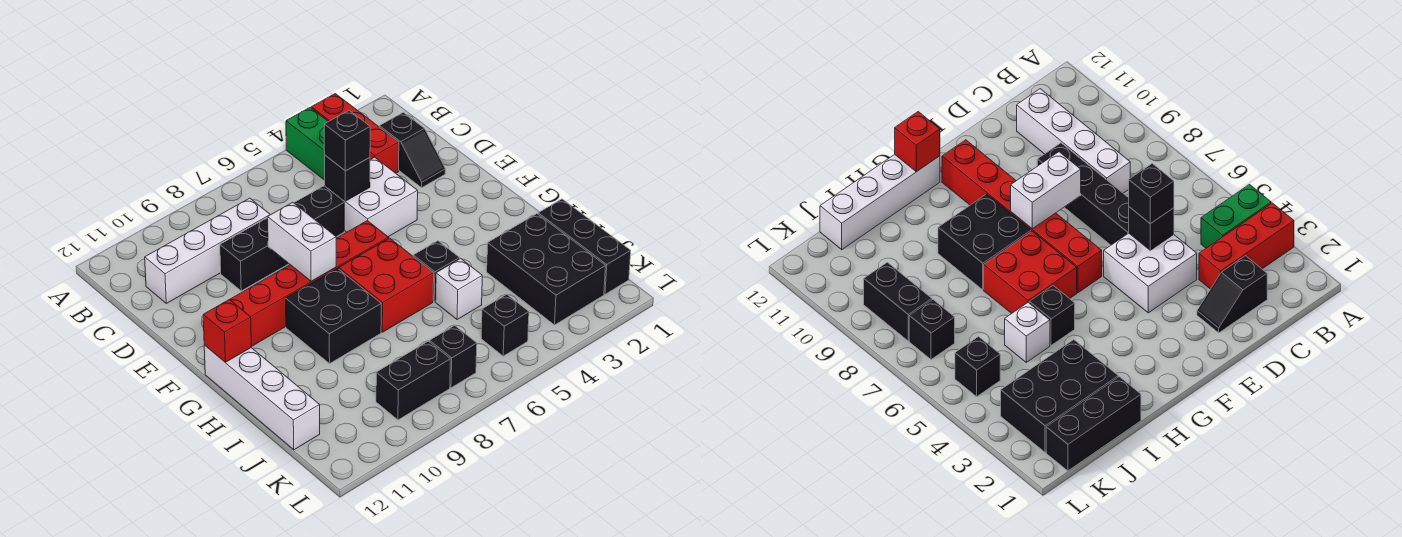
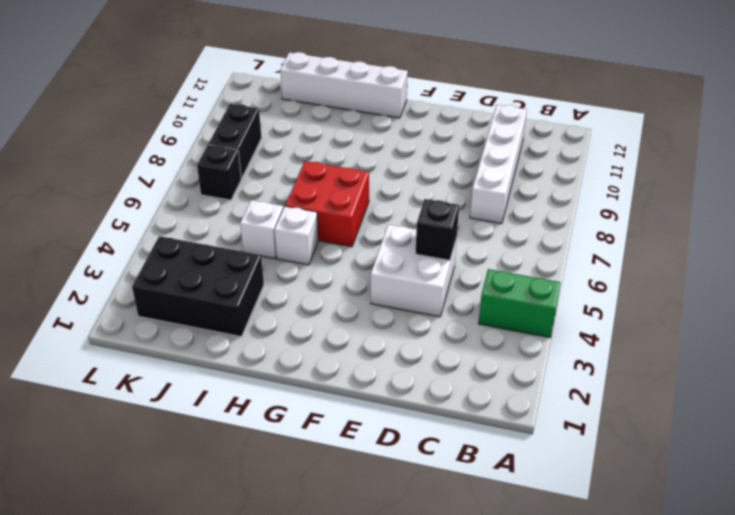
white 1x1 brick [275,206,318,265] -> black 1x1 brick [413,241,460,302]
none -> red 1x3 brick [311,94,399,173]
none -> black 1x2 slope [379,112,445,188]
none -> black 1x4 brick [220,186,344,291]

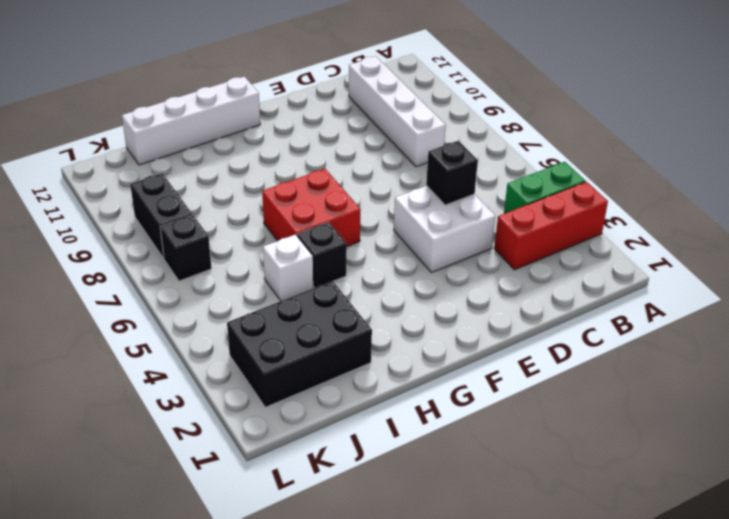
none -> black 1x2 slope [379,112,445,188]
none -> black 1x4 brick [220,186,344,291]
none -> red 1x6 brick [230,221,389,347]

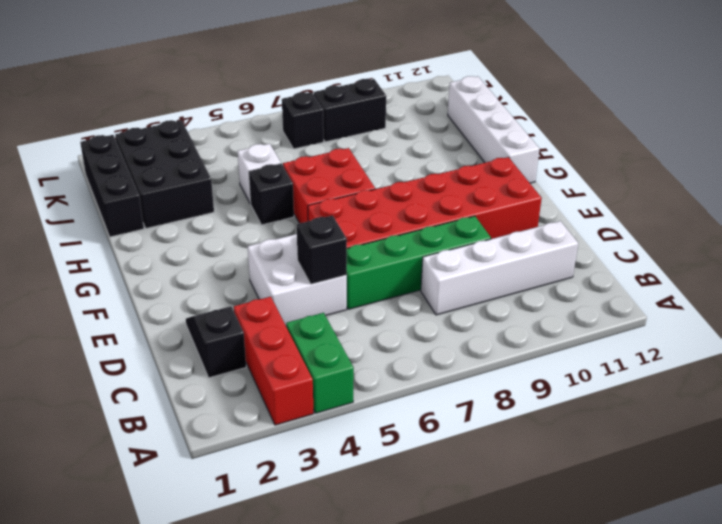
green 1x4 brick [347,216,491,309] -> black 1x4 brick [220,186,344,291]
red 2x6 brick [308,157,542,248] -> red 1x6 brick [230,221,389,347]
none -> black 2x2 brick [286,268,381,363]
none -> black 1x1 brick [481,294,529,356]
none -> white 1x2 brick [268,202,336,281]

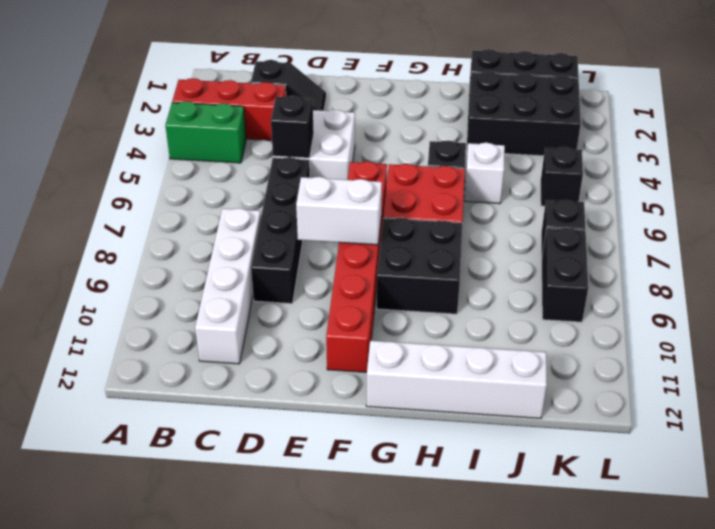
none -> red 1x1 brick [203,299,251,362]
none -> black 1x1 brick [324,110,370,171]

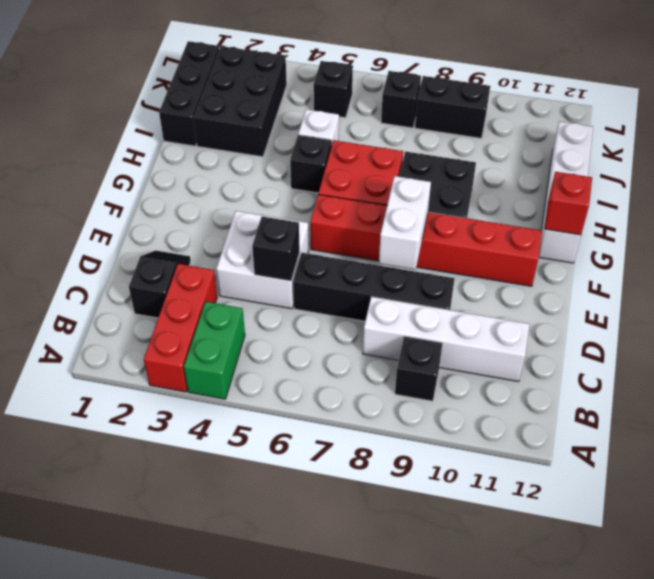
black 1x1 brick [395,336,442,401] -> black 1x1 brick moved to [324,110,370,171]

